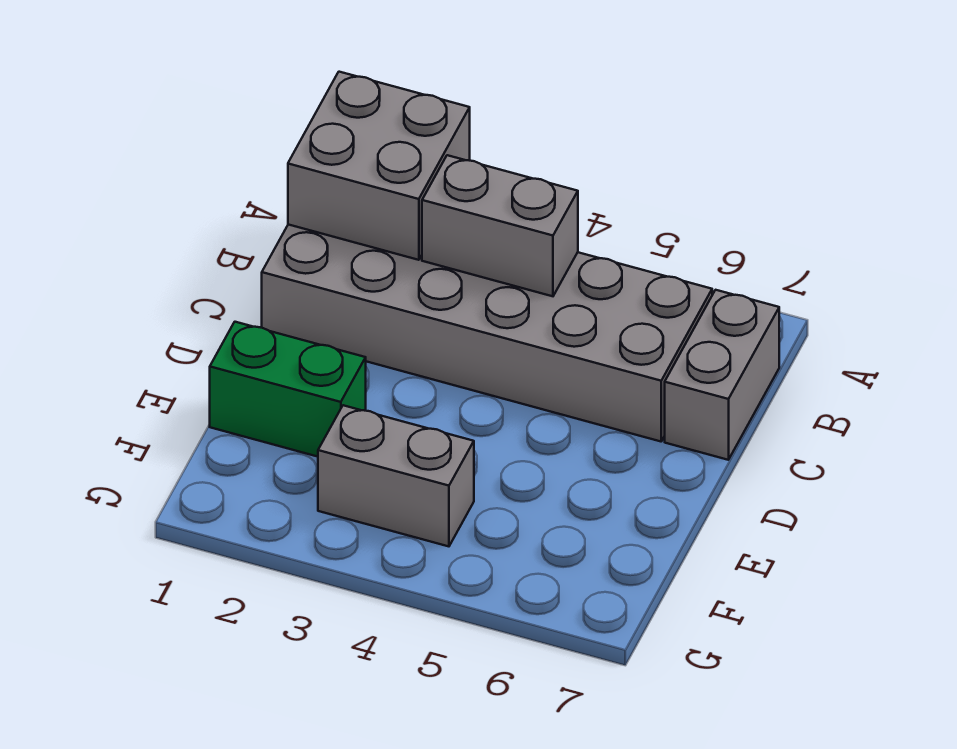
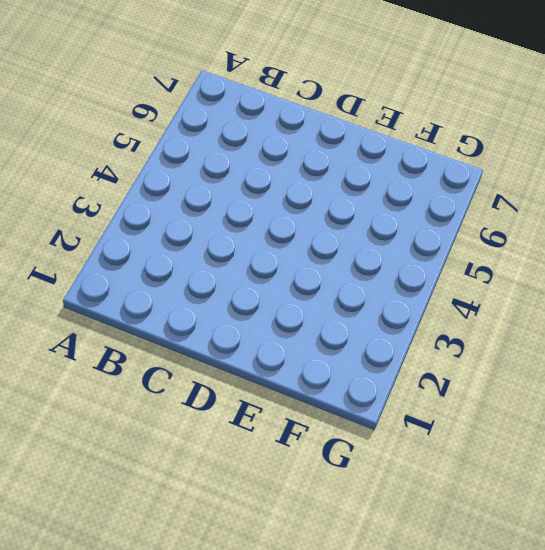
none -> grey 2x6 brick [262,225,713,441]
none -> grey 1x2 brick [665,290,779,460]

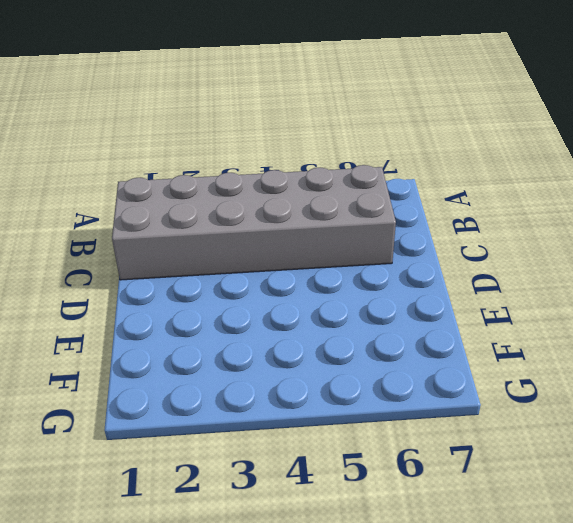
none -> grey 1x2 brick [665,290,779,460]
none -> green 1x2 brick [210,322,366,457]

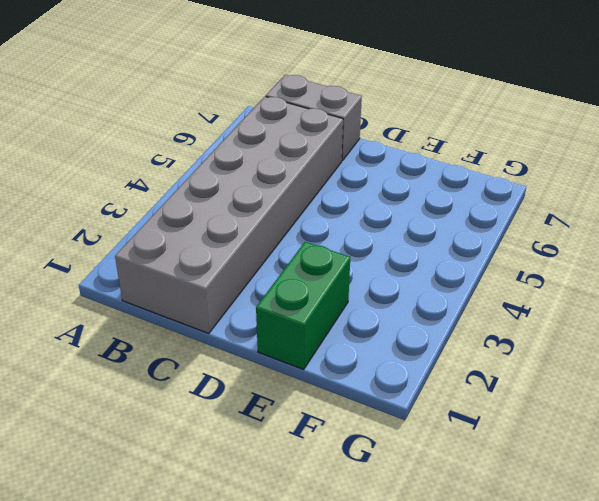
none -> grey 1x2 brick [318,405,474,546]
none -> grey 2x2 brick [288,72,470,260]

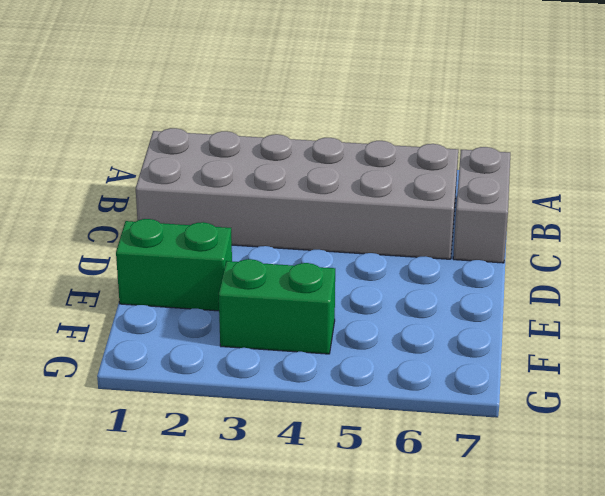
green 1x2 brick [219,259,335,354] -> grey 1x2 brick [318,405,474,546]
none -> grey 2x2 brick [288,72,470,260]
none -> grey 1x2 brick [422,155,578,296]

